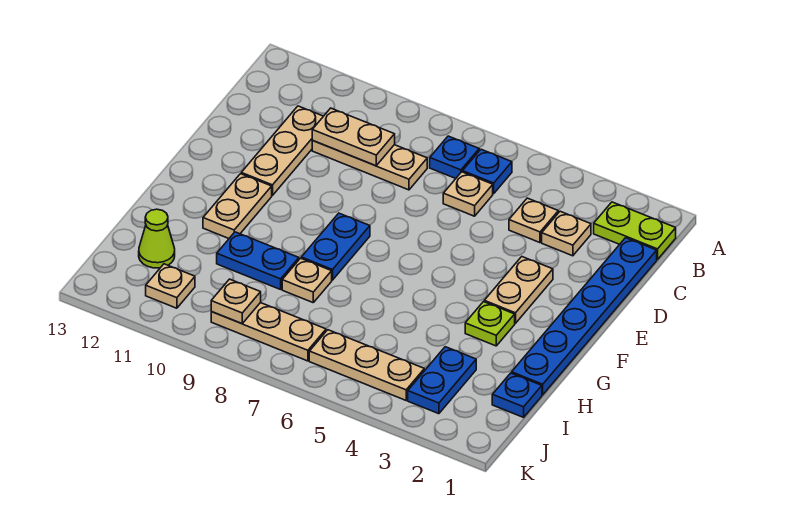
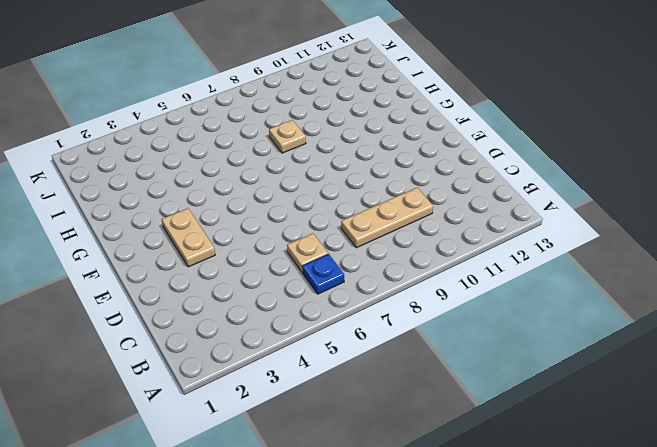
none -> lime 1x2 plate [594,202,676,260]
none -> blue 1x1 plate [430,136,479,178]
none -> blue 1x6 plate [512,238,657,395]

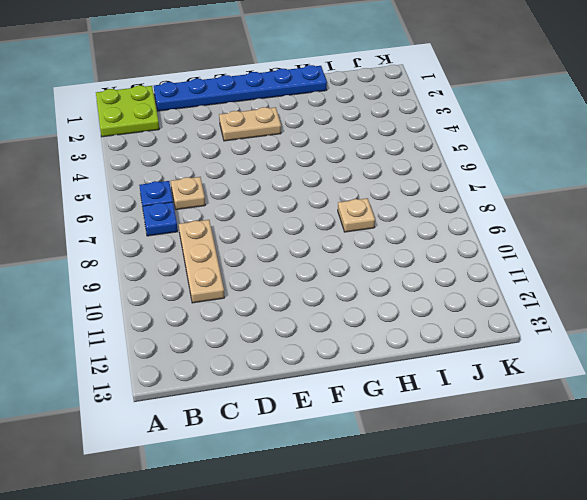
lime 2x2 plate [96,85,159,137] -> lime 1x2 plate [594,202,676,260]
none -> tan 1x1 plate [542,211,591,256]
none -> tan 1x1 plate [509,198,558,243]
none -> tan 1x3 plate [241,106,323,196]

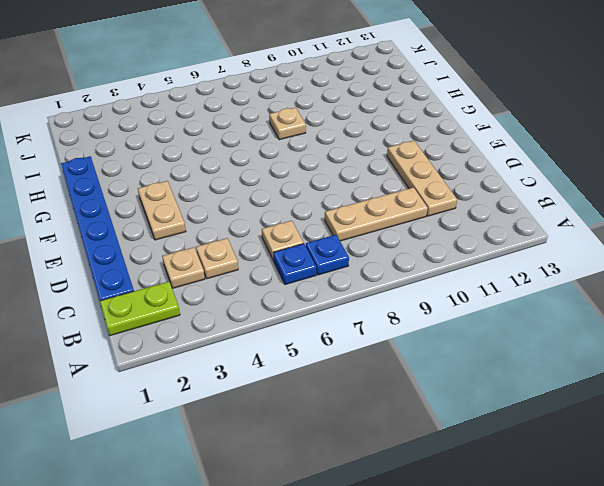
none -> blue 1x2 plate [301,213,370,280]
none -> tan 1x2 plate [203,174,272,238]
none -> lime 1x1 plate [465,302,515,346]

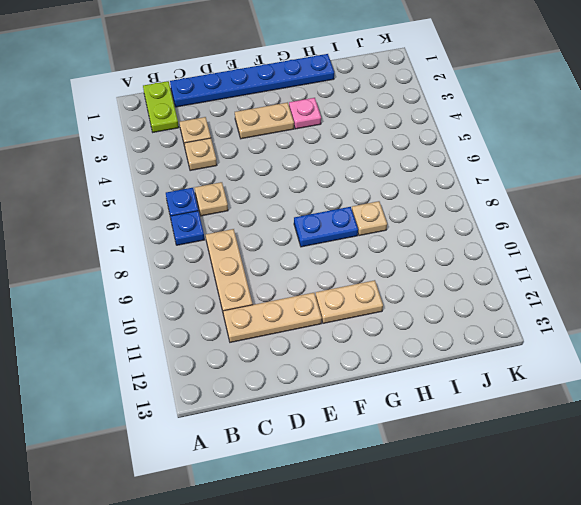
pink 1x1 plate [289,98,321,129] -> lime 1x1 plate [465,302,515,346]
none -> blue 1x2 plate [217,232,299,289]
none -> blue 1x1 plate [492,373,542,417]
none -> blue 1x2 plate [408,347,476,414]

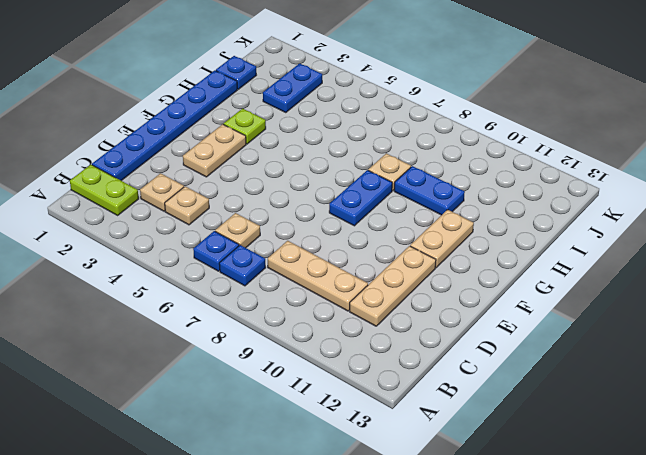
none -> lime 1x1 cone [139,209,175,268]
none -> tan 1x3 plate [309,330,424,400]
none -> tan 1x3 plate [211,303,326,361]

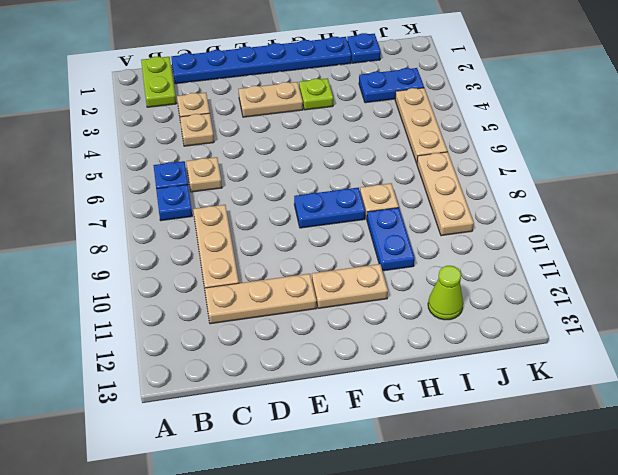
none -> tan 1x1 plate [146,264,195,308]
none -> tan 1x2 plate [312,108,395,166]
none -> tan 1x1 plate [211,279,261,324]

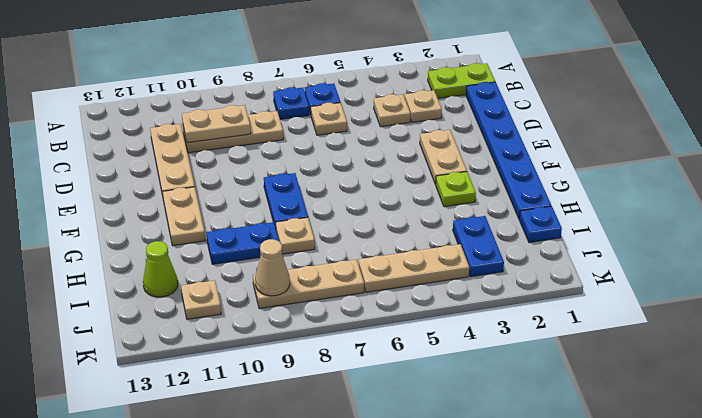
tan 1x1 cone [255,239,290,296] -> tan 1x1 plate [211,279,261,324]

